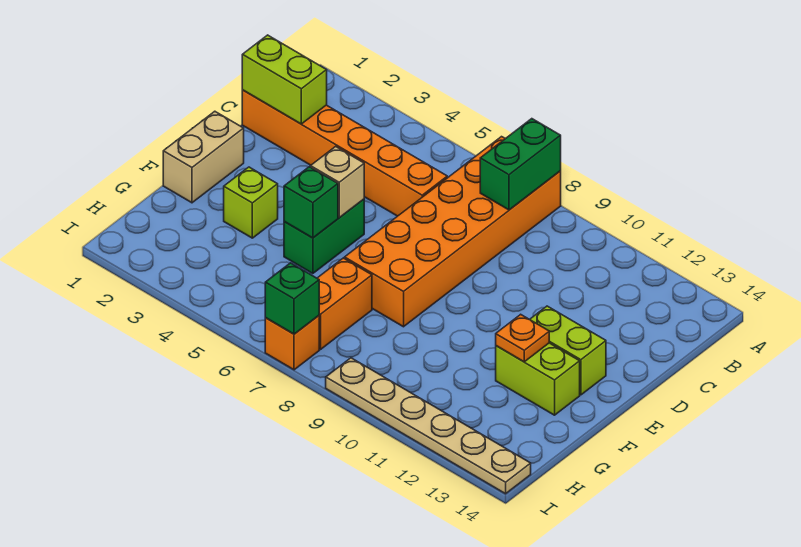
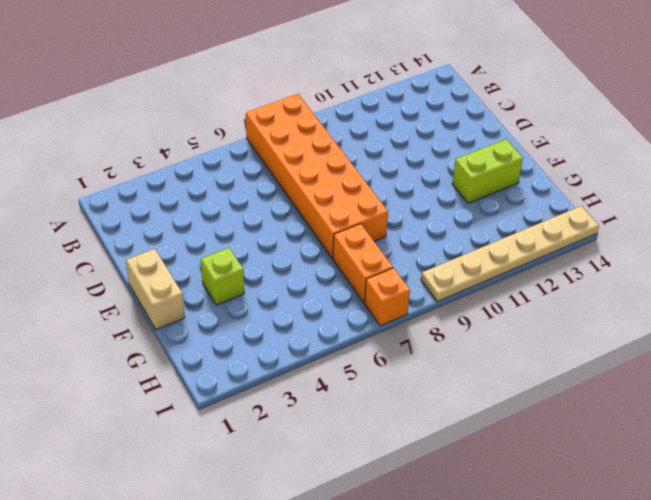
none -> orange 1x6 brick [242,90,447,216]
none -> green 1x2 brick [284,199,364,274]
none -> lime 1x2 brick [530,306,606,395]

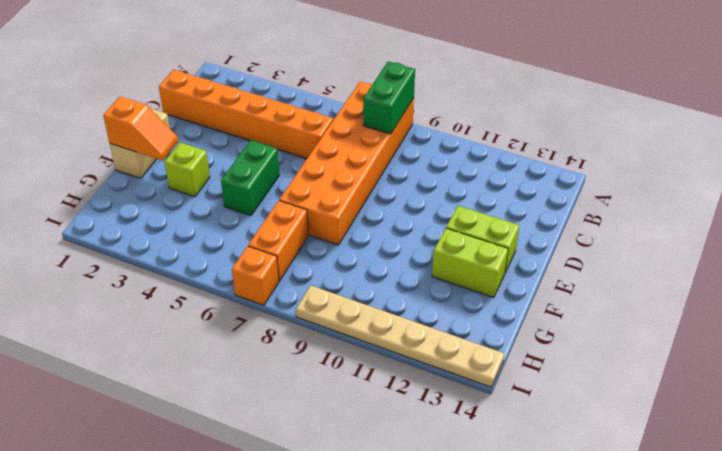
orange 1x2 slope [103,97,178,161] -> none
none -> lime 1x2 brick [242,35,327,124]
none -> tan 1x1 brick [311,146,364,218]
none -> green 1x1 brick [284,167,338,238]

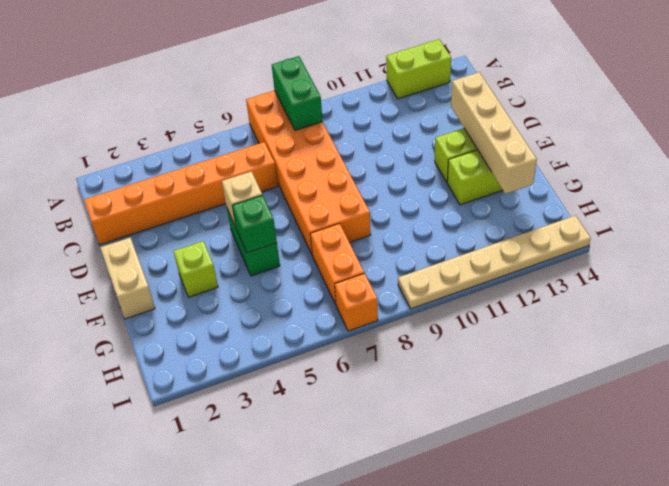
lime 1x2 brick [386,39,451,99] -> lime 1x2 brick moved to [242,35,327,124]
tan 1x4 brick [451,72,537,194] -> none
none -> orange 1x1 plate [496,314,549,362]
none -> green 1x1 brick [265,263,319,334]

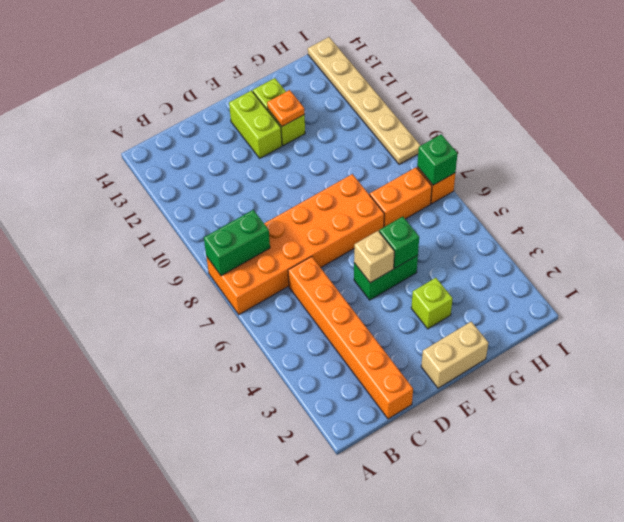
none -> lime 1x2 brick [242,35,327,124]

